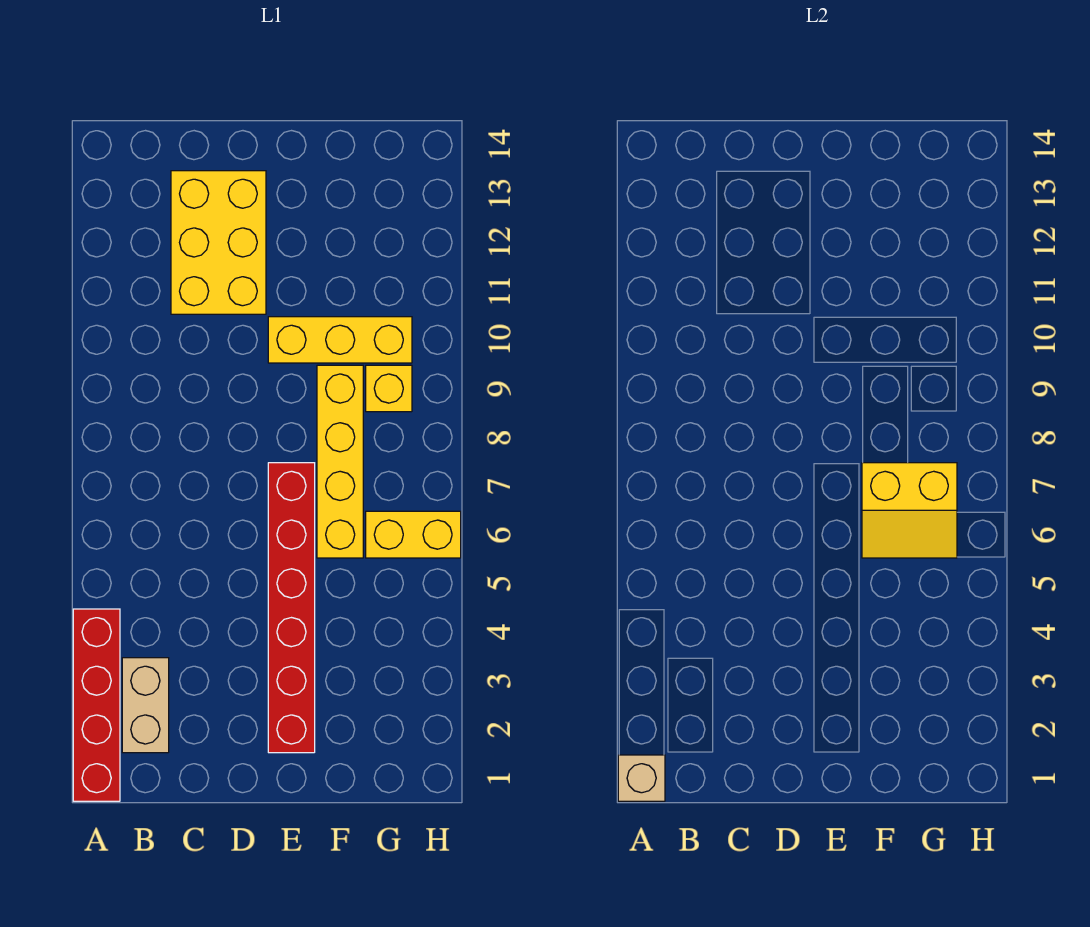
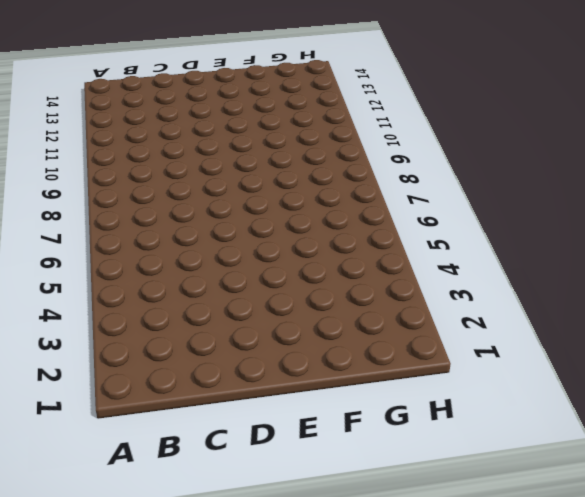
none -> red 1x4 brick [73,609,120,801]
none -> tan 1x2 brick [122,658,169,753]

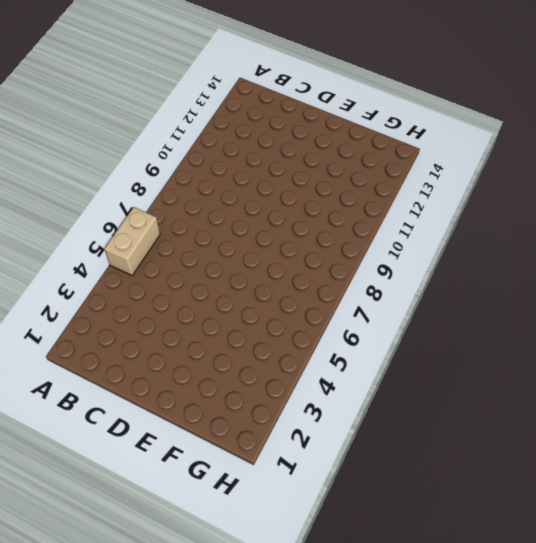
tan 1x2 brick [104,207,160,276] -> tan 1x2 brick moved to [122,658,169,753]
none -> red 1x4 brick [73,609,120,801]
none -> yellow 2x3 brick [171,171,266,314]

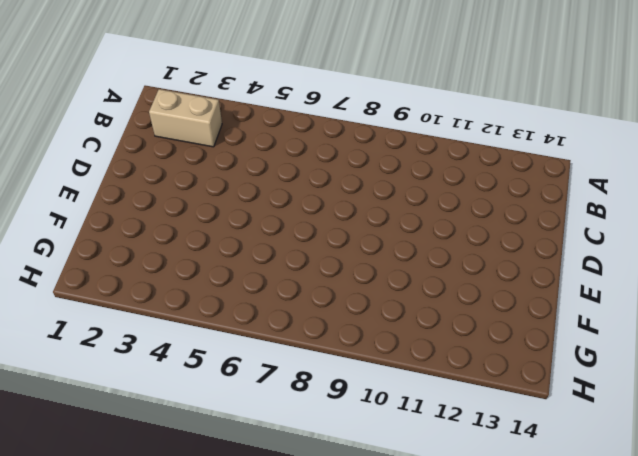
none -> red 1x4 brick [73,609,120,801]
none -> yellow 2x3 brick [171,171,266,314]

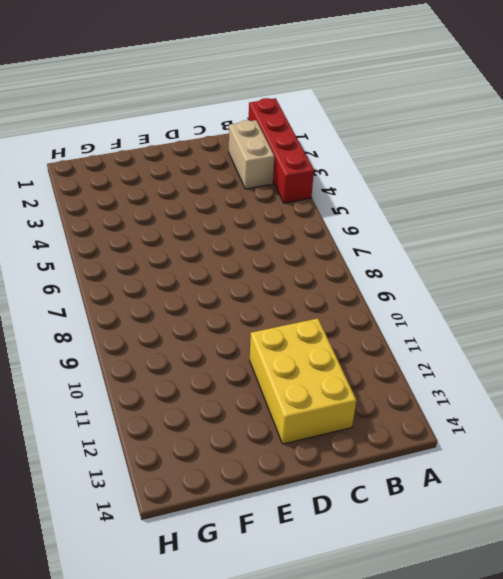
none -> red 1x6 brick [268,463,315,753]
none -> yellow 1x3 brick [268,317,412,363]

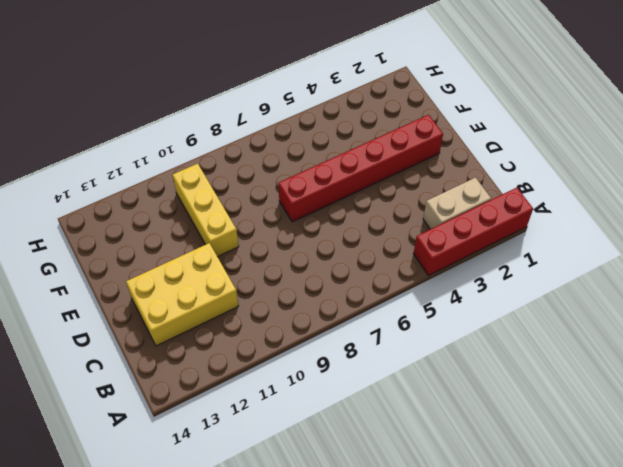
none -> yellow 1x4 brick [317,365,363,558]
none -> yellow 1x2 brick [366,511,461,558]

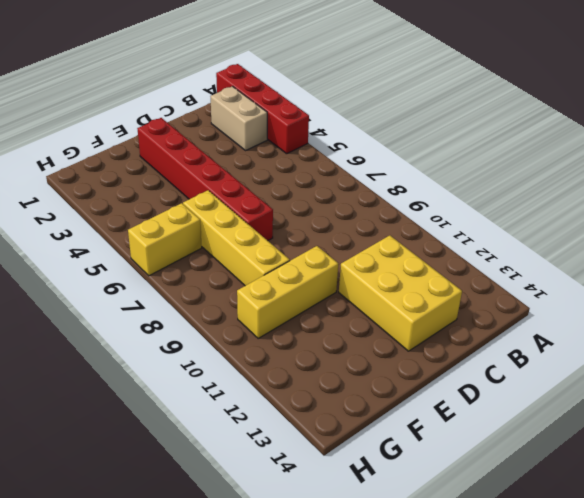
none -> yellow 1x1 brick [366,365,412,412]
none -> tan 1x1 brick [618,755,665,801]

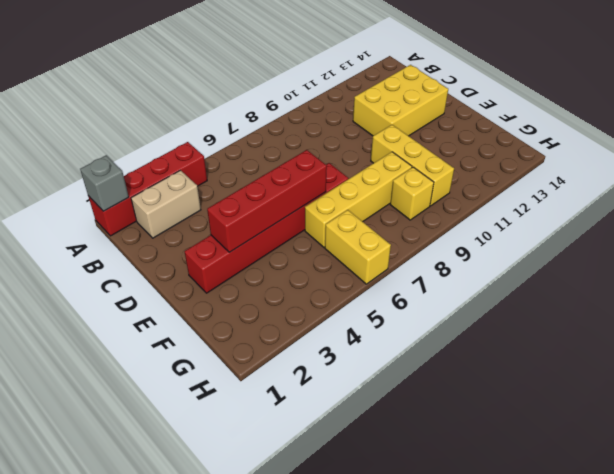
grey 1x1 brick [80,155,129,211] -> tan 1x1 brick [618,755,665,801]
red 1x4 brick [207,150,327,252] -> none
none -> yellow 2x2 slope [862,463,957,558]

